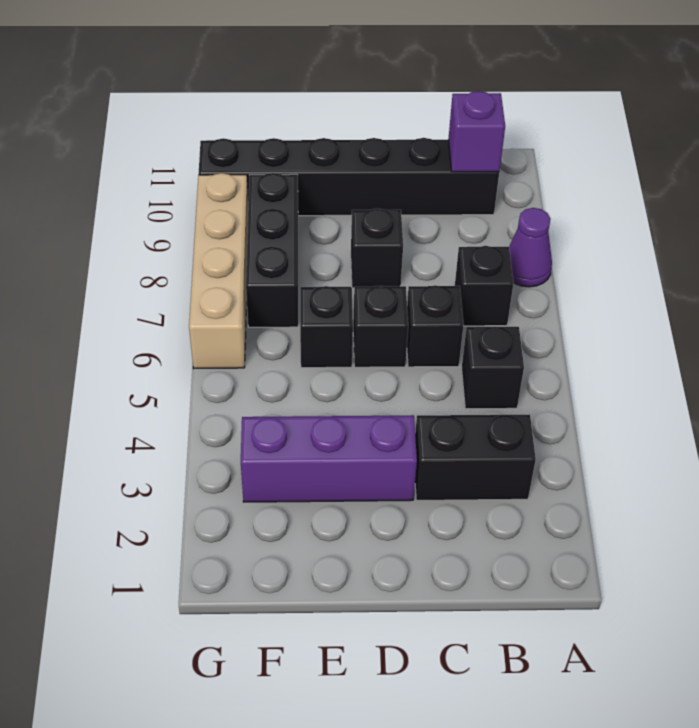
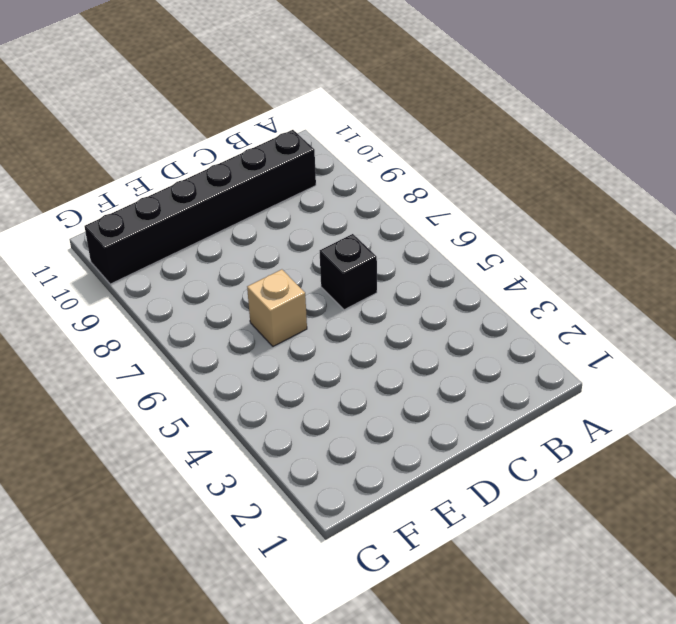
tan 1x1 brick [247,269,307,346] -> black 1x1 brick [300,286,353,368]
none -> purple 1x1 cone [509,208,552,287]
none -> black 1x2 brick [415,414,536,500]
none -> black 1x1 brick [462,326,524,409]

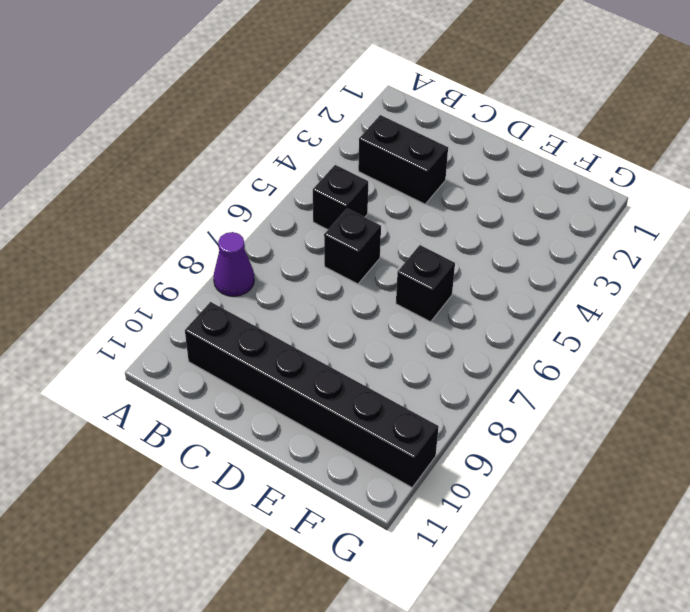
none -> black 1x1 brick [455,246,513,326]
none -> purple 1x3 brick [241,415,417,502]
none -> black 1x1 brick [353,286,408,367]

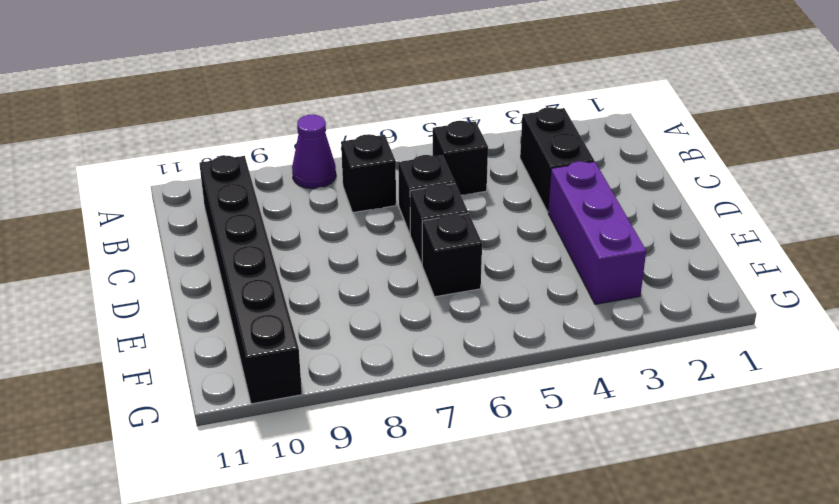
none -> black 1x1 brick [351,209,403,288]
none -> black 1x3 brick [246,173,298,327]
none -> tan 1x4 brick [189,173,248,368]

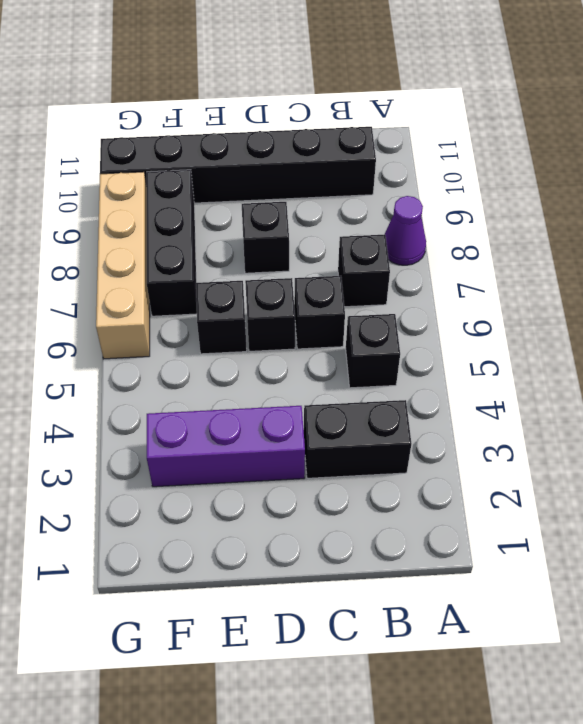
none -> purple 1x1 brick [448,91,505,172]

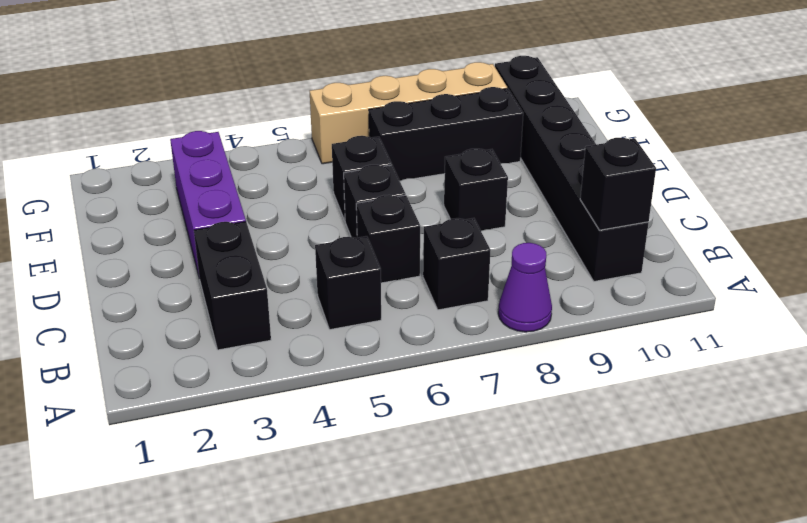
black 1x1 brick [580,138,656,230] -> purple 1x1 brick [448,91,505,172]

